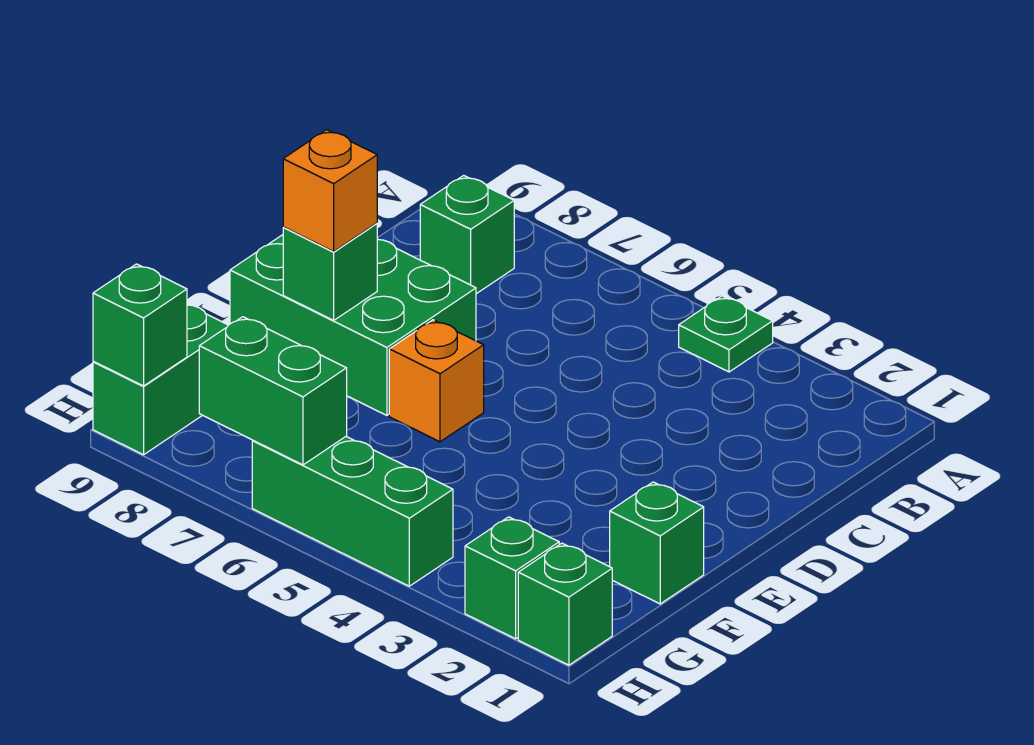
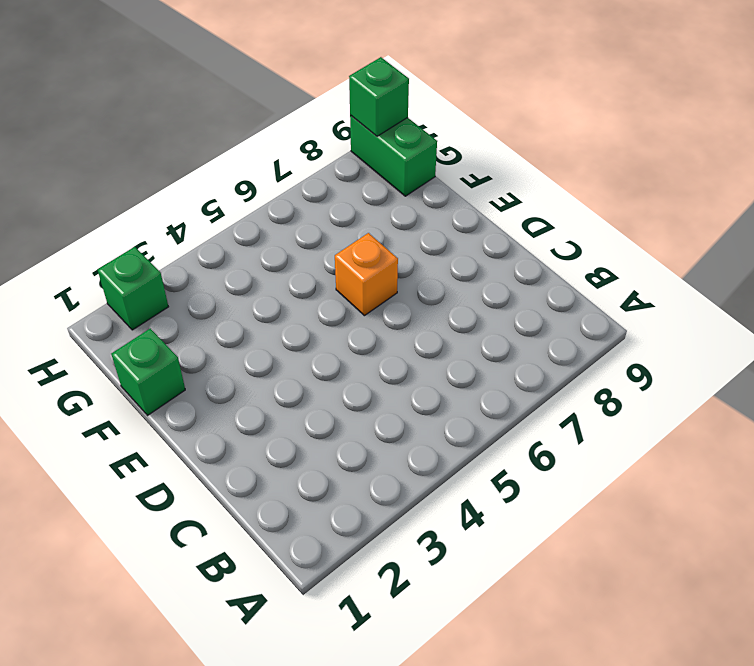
none -> green 1x1 plate [679,296,773,372]
none -> green 1x1 brick [420,175,514,294]
none -> green 2x3 brick [230,235,476,415]

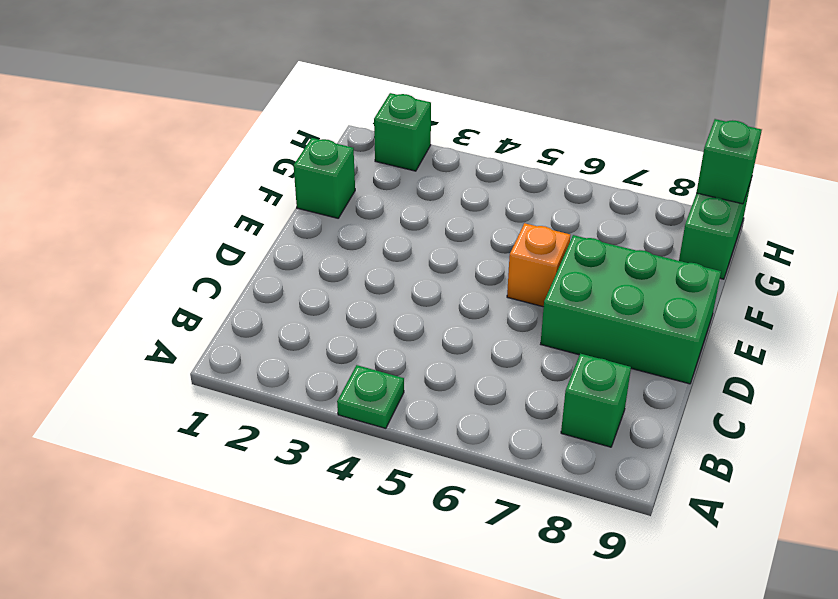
none -> green 1x1 brick [518,543,612,665]
none -> green 1x3 brick [252,437,453,586]
none -> green 1x1 brick [283,223,377,320]

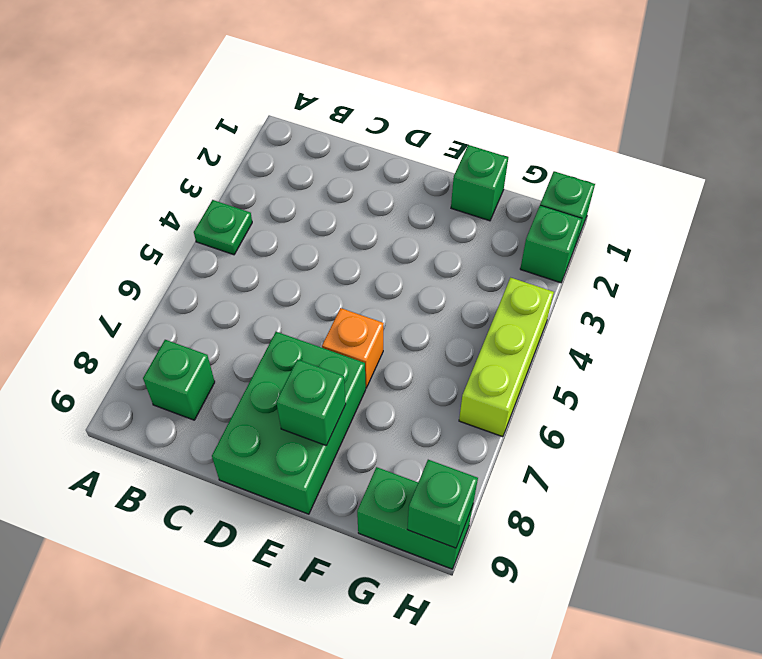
lime 1x3 brick [459,278,554,437] -> green 1x3 brick [252,437,453,586]
none -> green 1x2 brick [199,317,347,465]
none -> orange 1x1 brick [283,130,377,252]

